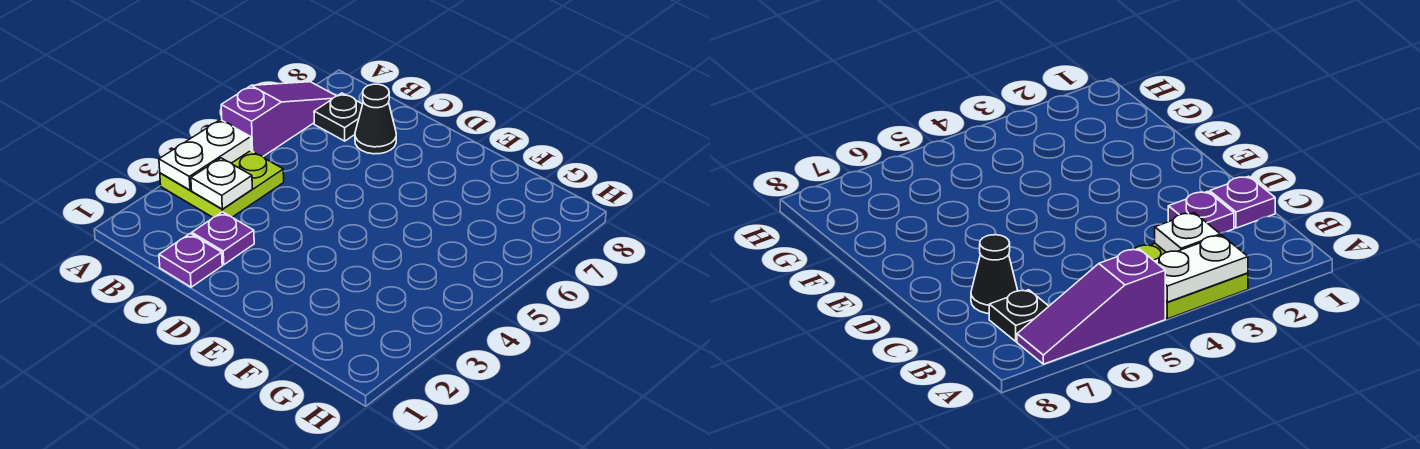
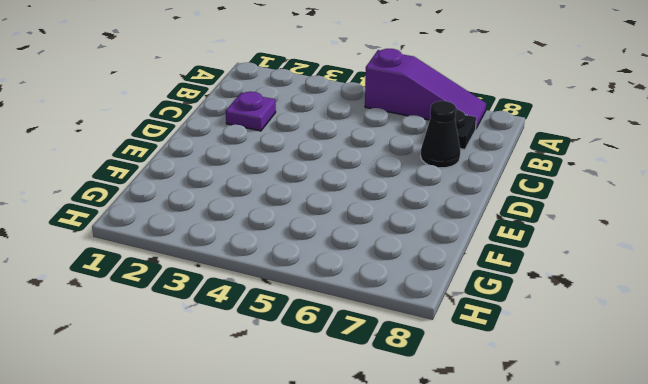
none -> lime 2x2 plate [160,151,284,217]
none -> purple 1x1 plate [159,234,222,287]

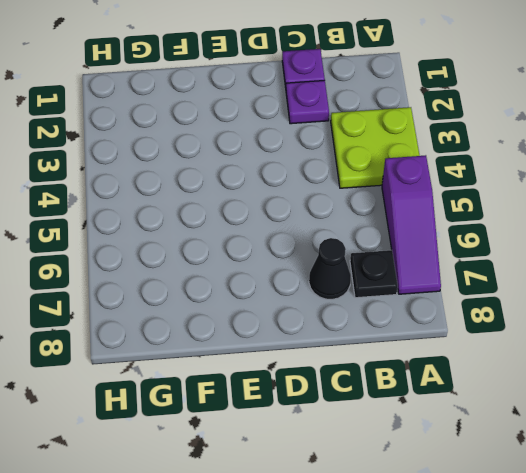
none -> white 1x2 plate [159,120,251,190]
none -> white 1x1 plate [191,158,252,209]

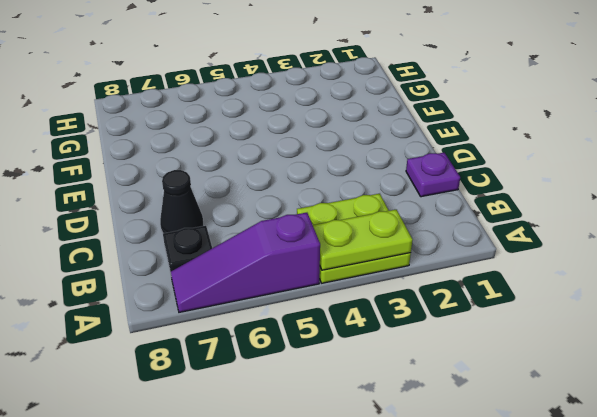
lime 1x2 plate [313,209,412,270] -> white 1x2 plate [159,120,251,190]
none -> purple 1x1 plate [192,212,254,265]
none -> white 1x1 plate [191,158,252,209]

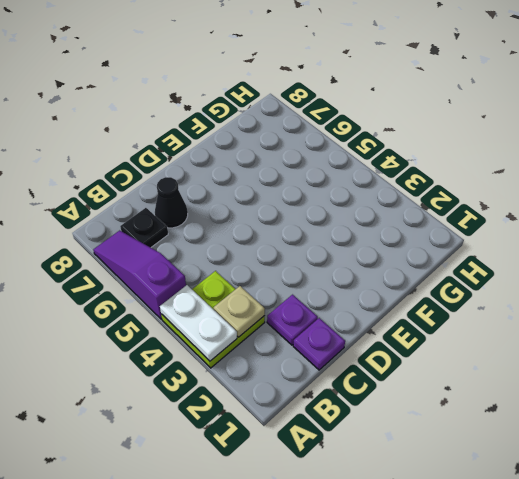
tan 1x1 plate [214,286,265,337] -> white 1x1 plate [191,158,252,209]

